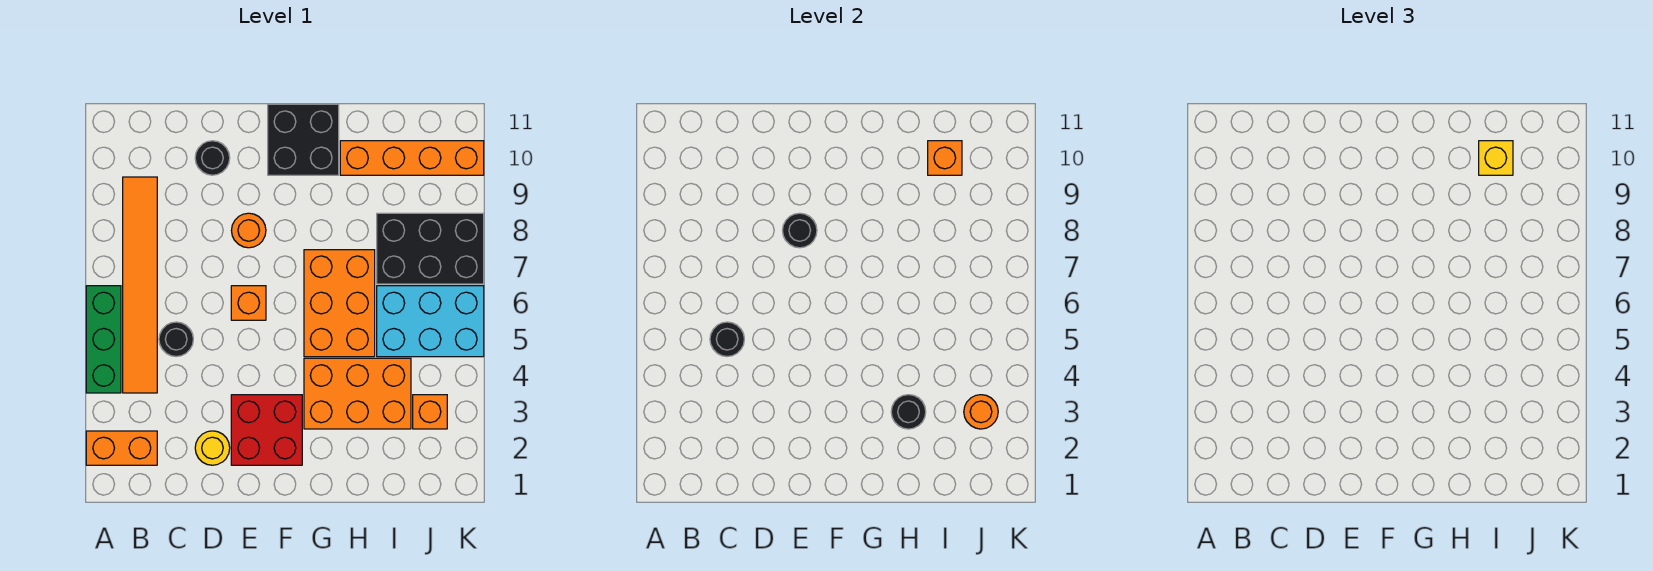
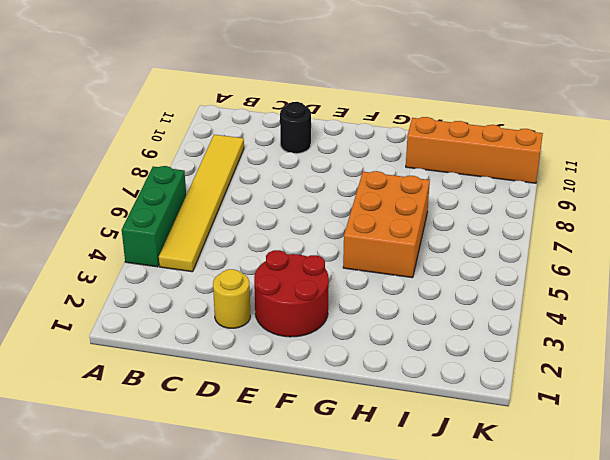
yellow 1x6 tile [159,135,244,272] -> orange 1x6 tile [123,177,157,393]
red 2x2 round brick [254,250,329,337] -> red 2x2 brick [231,395,302,465]
none -> orange 1x2 brick [86,431,157,465]
none -> black 1x1 round brick [159,322,193,357]
none -> orange 1x1 brick [231,286,266,320]

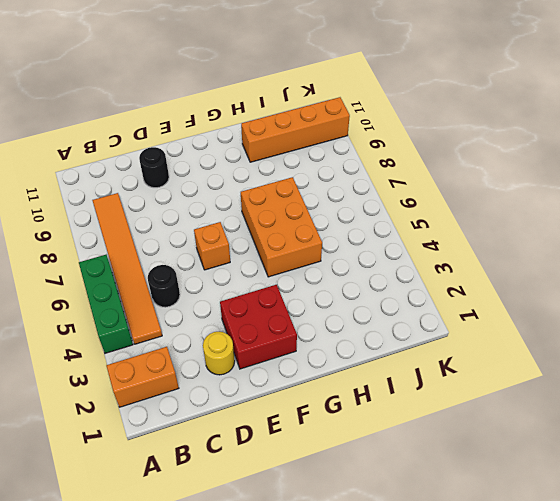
none -> orange 1x1 round brick [232,213,266,248]
none -> black 2x2 brick [268,104,339,175]
none -> orange 2x3 brick [304,358,411,429]

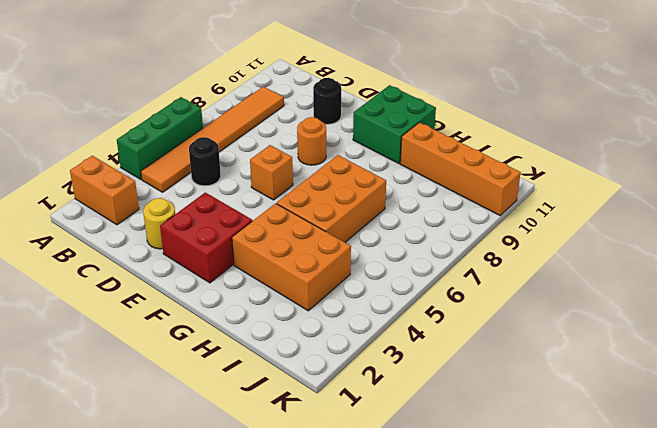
green 2x2 brick [353,85,436,164] -> black 2x2 brick [268,104,339,175]
none -> cyan 2x3 brick [377,286,484,357]
none -> black 2x3 brick [377,213,484,284]
none -> orange 1x1 brick [413,395,447,429]

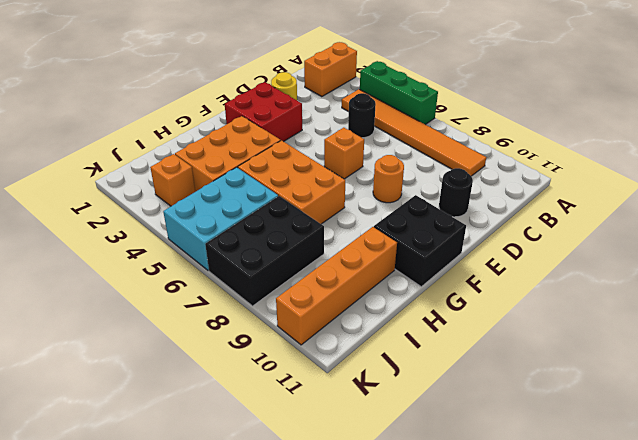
none -> black 1x1 round brick [710,322,744,357]
none -> black 1x1 round brick [783,213,817,248]
none -> black 1x1 round brick [891,395,926,429]

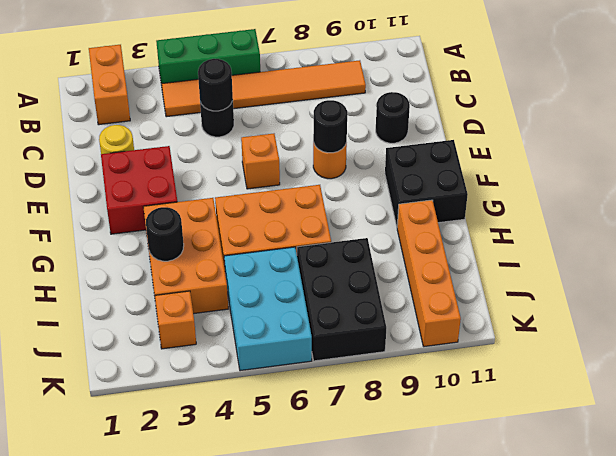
none -> orange 1x1 brick [928,141,962,175]
none -> orange 1x1 round brick [964,395,998,429]
none -> yellow 1x1 brick [1479,141,1513,175]

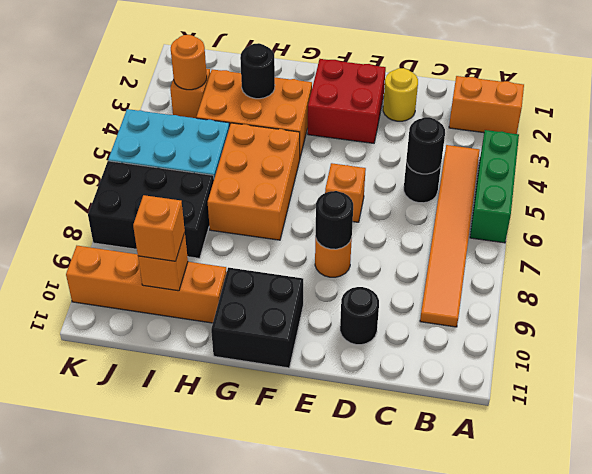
orange 1x1 brick [133,195,185,261] -> yellow 1x1 brick [1479,141,1513,175]

